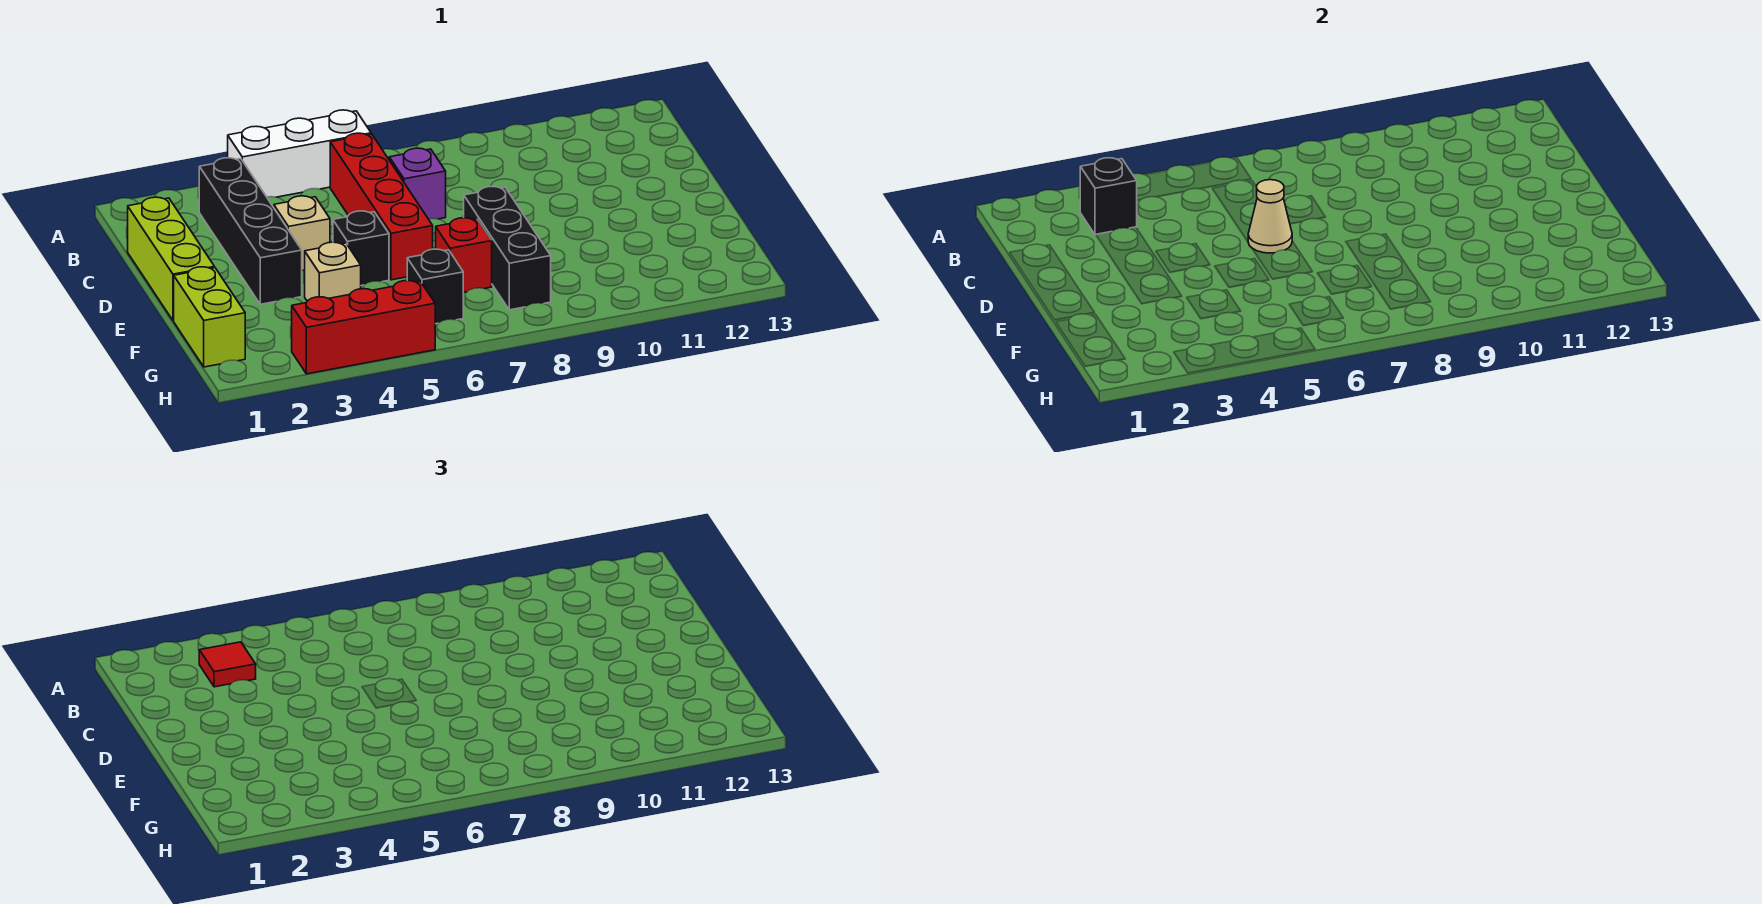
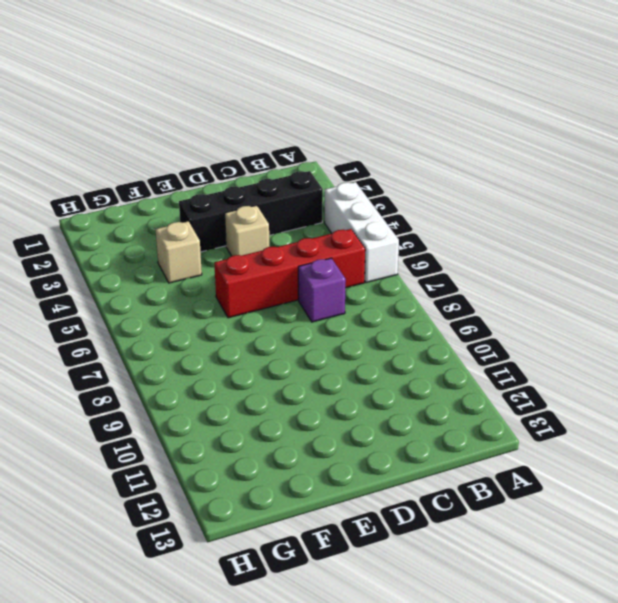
none -> lime 1x3 brick [128,197,215,321]
none -> black 1x1 brick [333,211,389,286]
none -> black 1x3 brick [464,187,551,310]

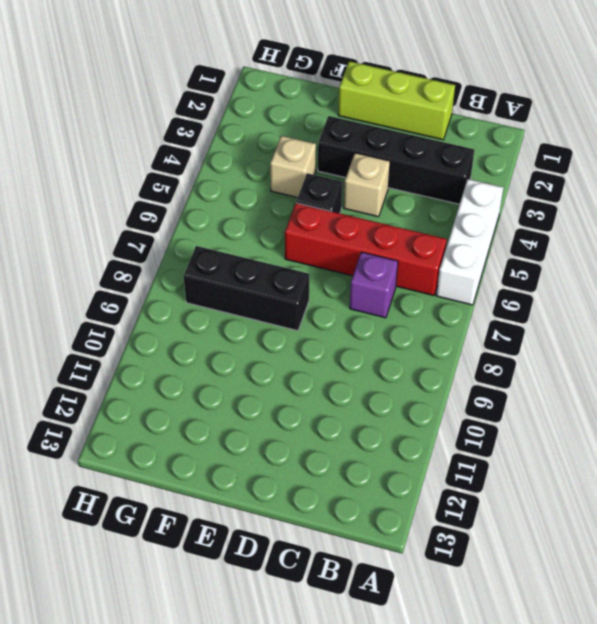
none -> lime 1x2 brick [174,267,245,367]
none -> red 1x1 brick [436,218,492,292]
none -> black 1x1 brick [407,249,463,324]

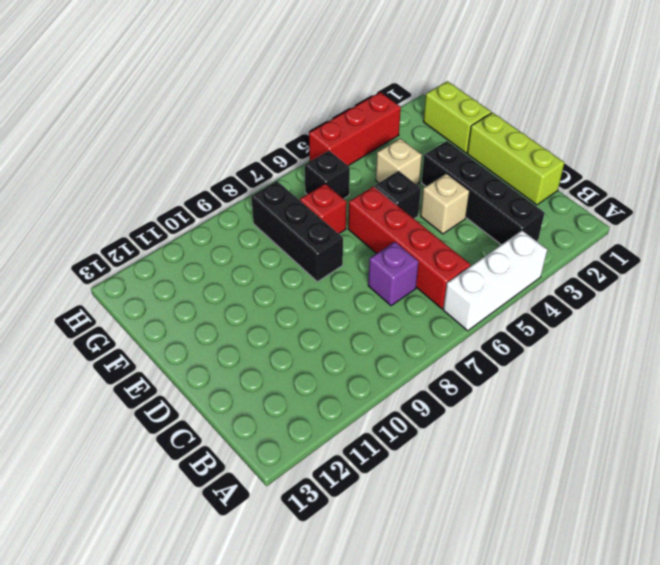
none -> black 1x1 brick [1080,158,1137,235]
none -> tan 1x1 cone [1248,180,1292,253]
none -> red 1x1 tile [199,642,256,687]

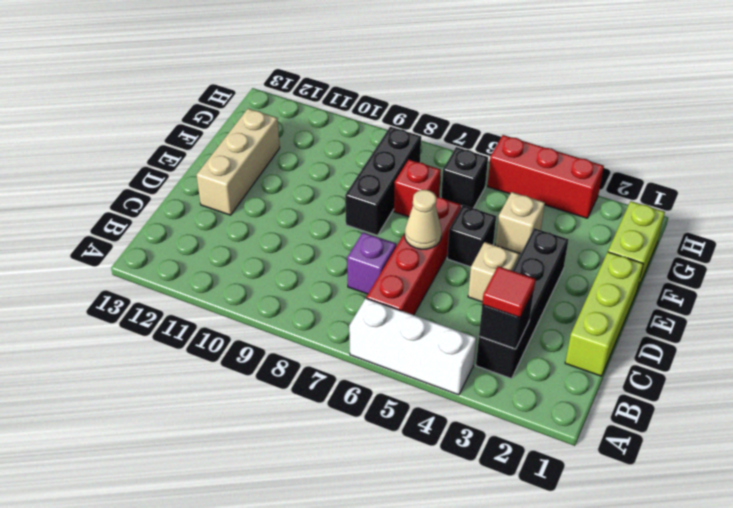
tan 1x3 brick [197,109,280,215] -> none

